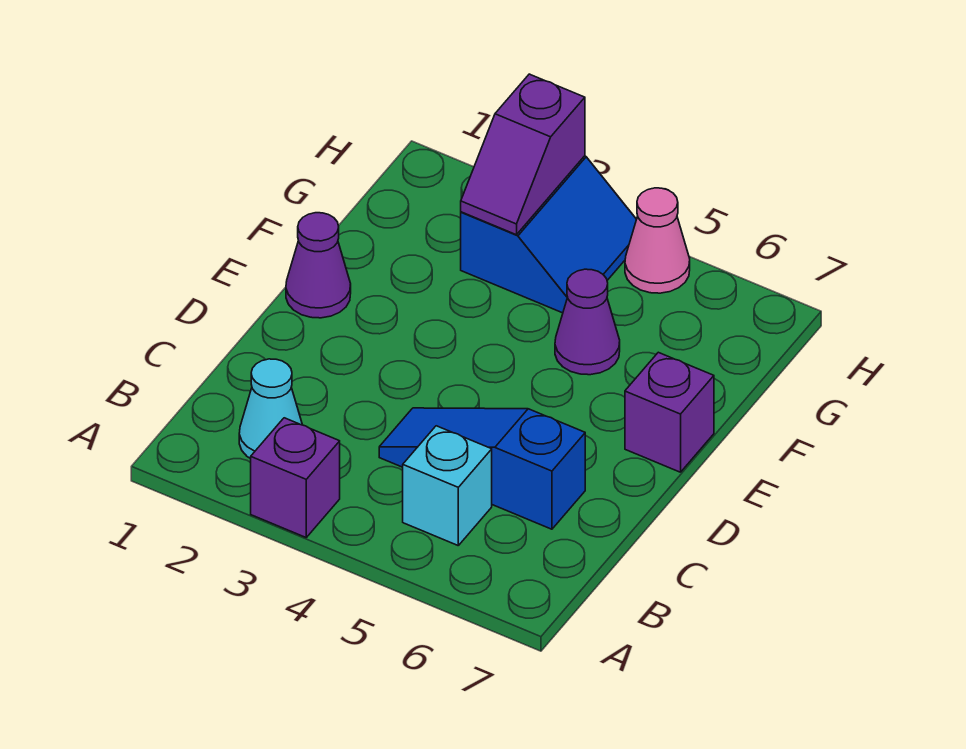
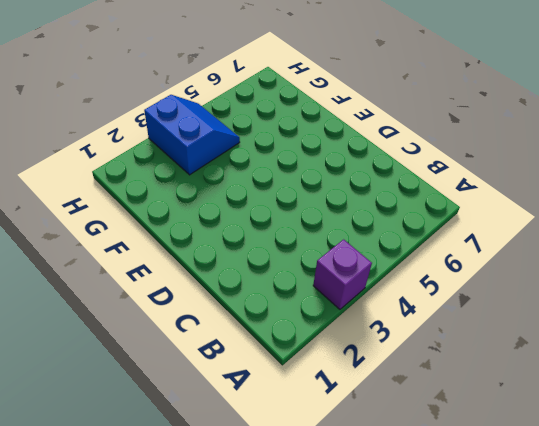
none -> cyan 1x1 cone [239,359,302,459]
none -> cyan 1x1 brick [403,426,492,545]

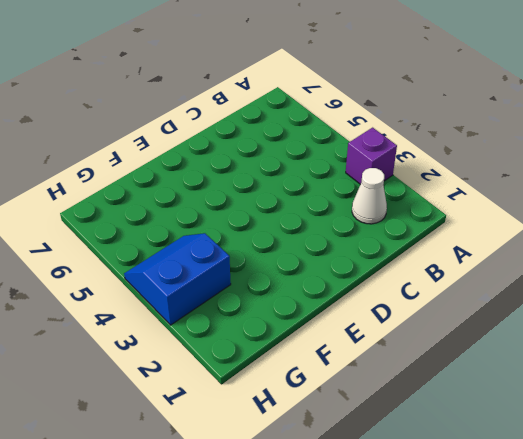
white 1x1 cone [352,168,387,224] -> cyan 1x1 cone [239,359,302,459]
none -> cyan 1x1 brick [403,426,492,545]
none -> blue 1x3 slope [379,408,585,529]

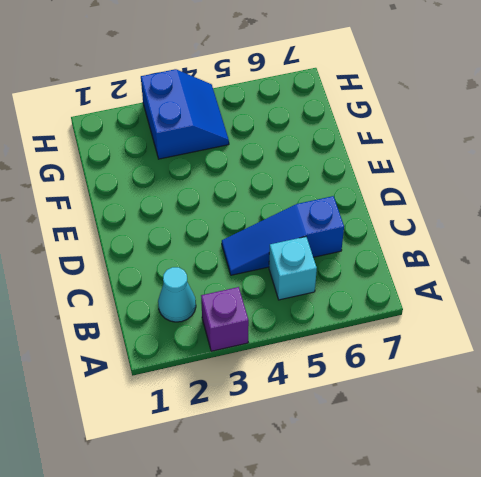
none -> purple 1x1 cone [286,213,351,318]
none -> purple 1x1 brick [625,352,714,472]

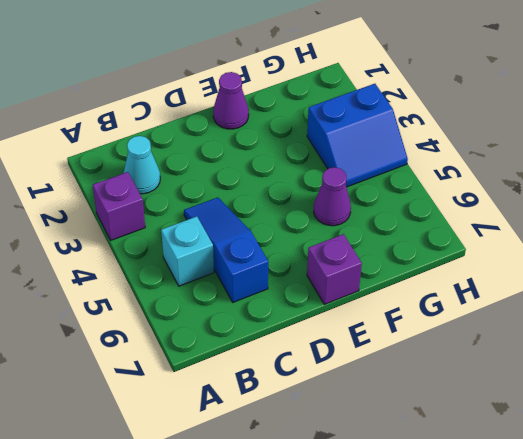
none -> pink 1x1 cone [625,188,690,293]
none -> purple 1x2 slope [461,74,585,235]

